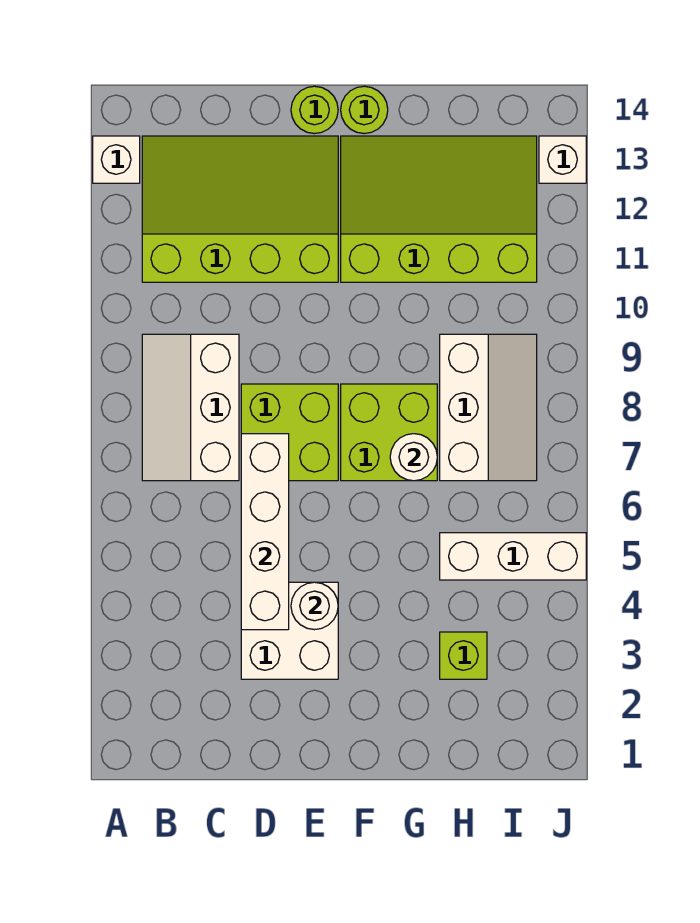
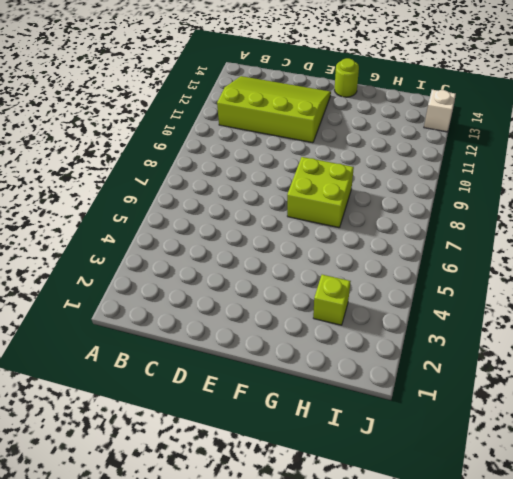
none -> white 1x1 brick [93,136,140,183]
none -> white 2x3 slope [142,334,239,481]
none -> white 2x2 brick [241,582,338,679]

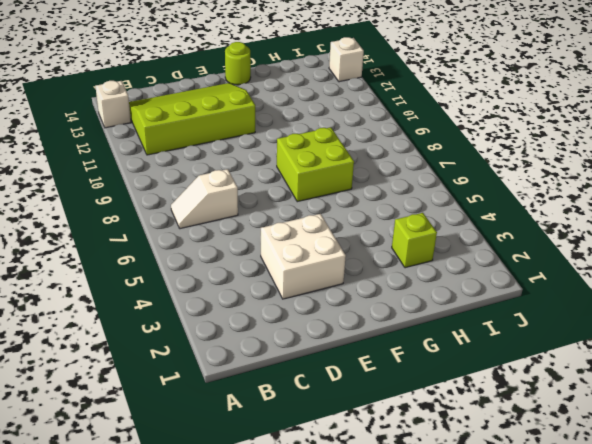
white 1x2 slope [171,169,238,229] -> white 2x3 slope [142,334,239,481]
none -> lime 2x2 brick [241,384,338,481]
none -> lime 1x1 round brick [291,86,338,134]
none -> lime 3x4 slope [341,136,537,282]

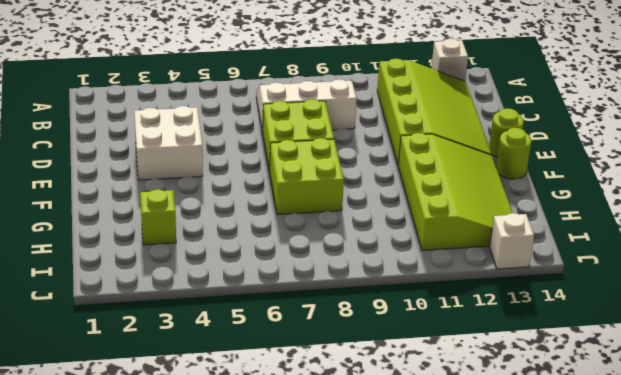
none -> white 1x3 brick [440,533,586,580]
none -> white 2x3 slope [440,334,537,481]
none -> white 1x4 brick [241,434,289,630]

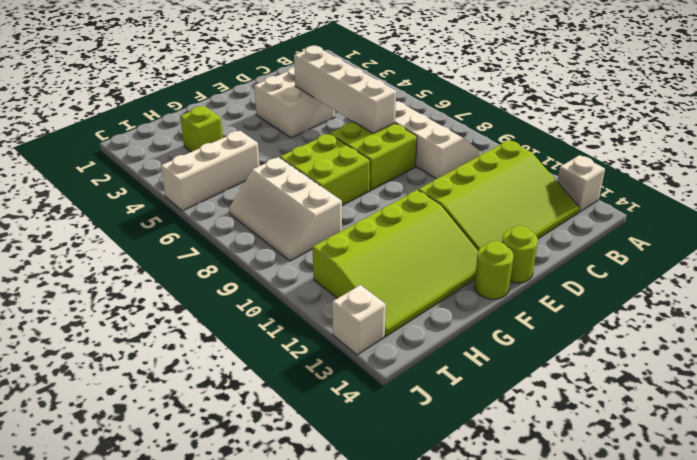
none -> white 1x1 round brick [291,582,338,630]
none -> white 1x1 round brick [390,434,437,481]

